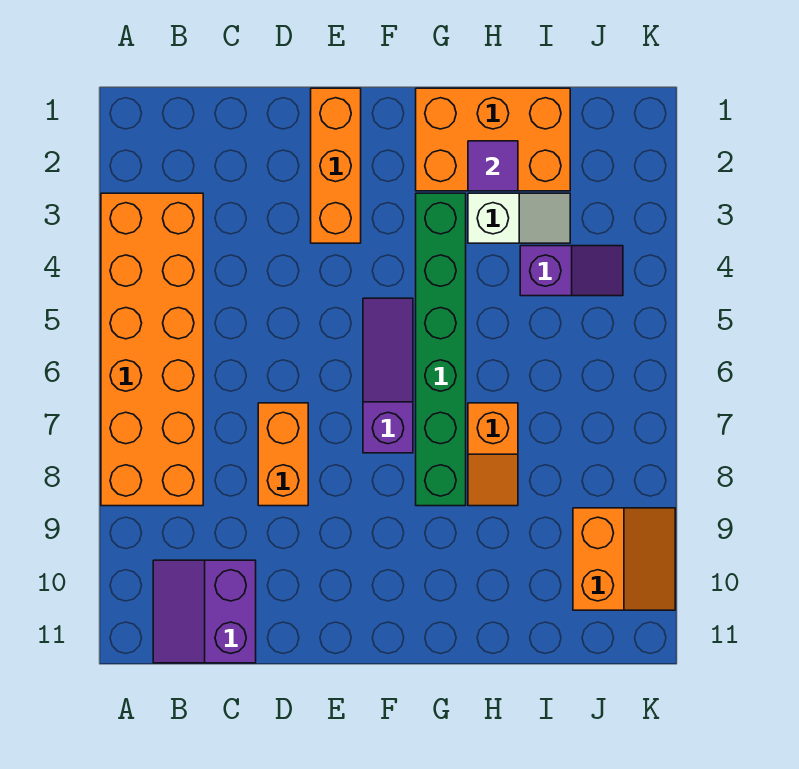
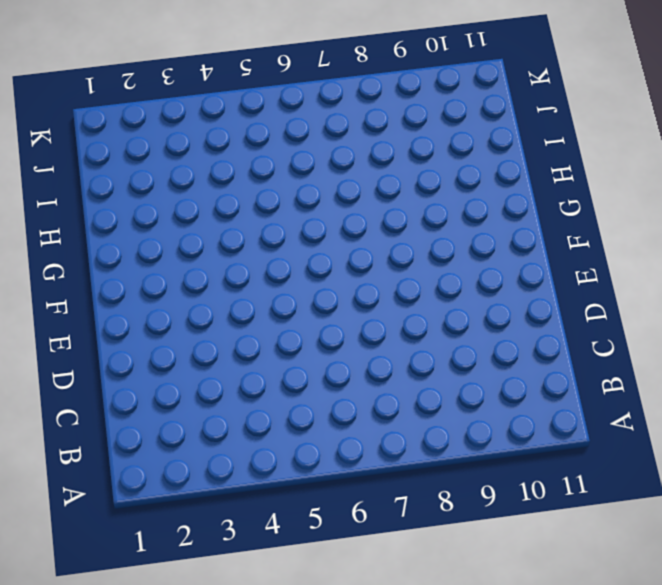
none -> orange 2x6 brick [101,193,203,506]
none -> purple 2x2 slope [153,560,256,663]
none -> orange 1x2 brick [258,403,308,506]

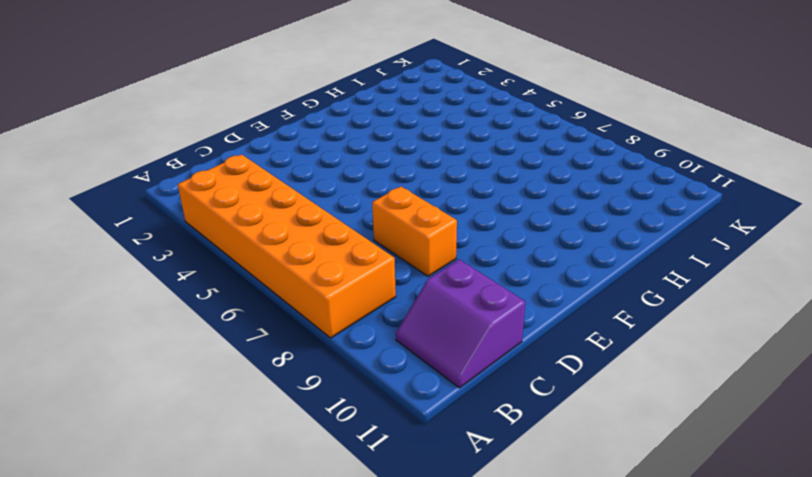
none -> orange 1x3 brick [311,88,361,243]
none -> purple 1x3 slope [363,298,413,453]
none -> orange 2x3 brick [416,88,570,191]

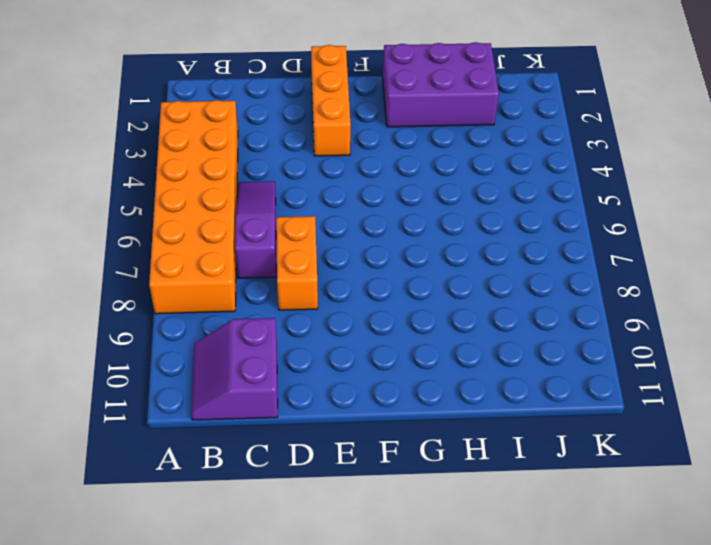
purple 1x3 slope [235,181,276,278] -> purple 1x3 slope moved to [363,298,413,453]
purple 2x3 brick [383,42,499,127] -> orange 2x3 brick [416,88,570,191]
none -> green 1x6 brick [416,193,466,506]
none -> white 1x2 slope [468,193,570,243]
none -> orange 1x2 slope [468,403,518,506]

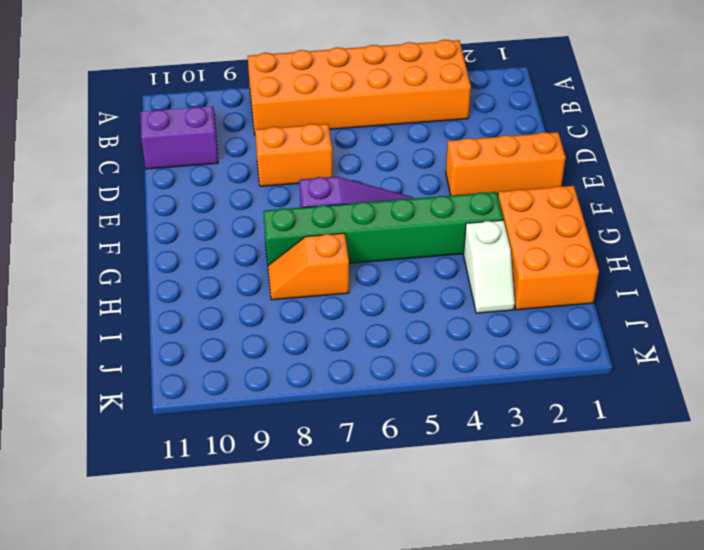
none -> purple 1x2 slope [520,246,623,296]
none -> orange 2x2 slope [573,508,675,610]
none -> purple 1x1 tile [468,141,518,191]

